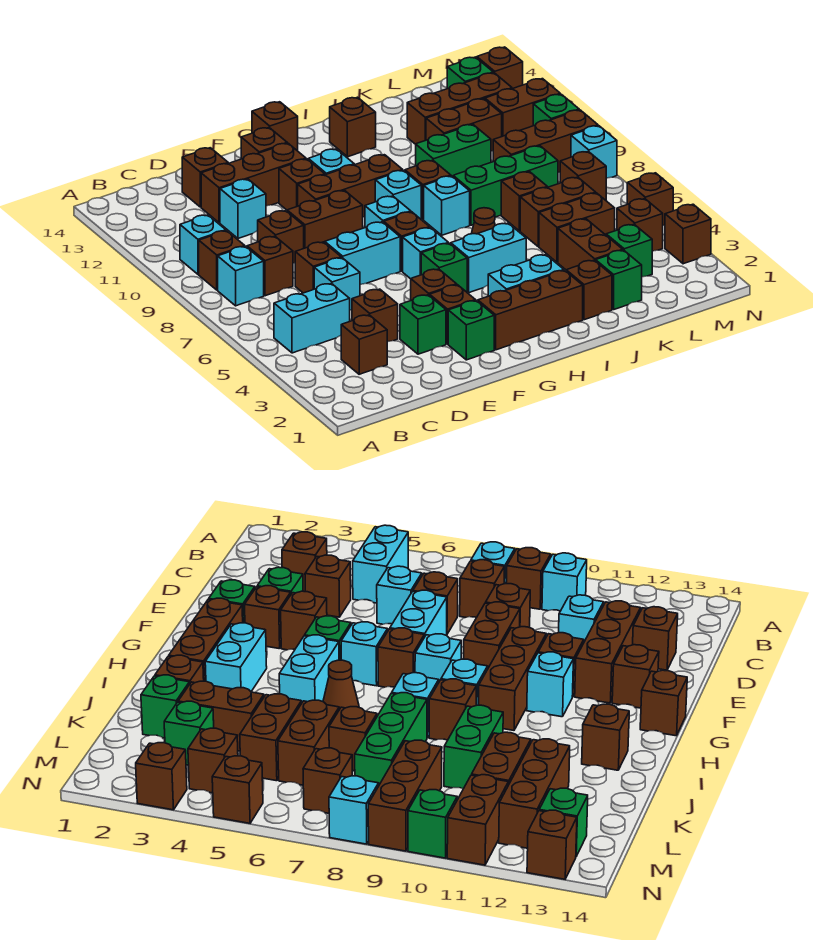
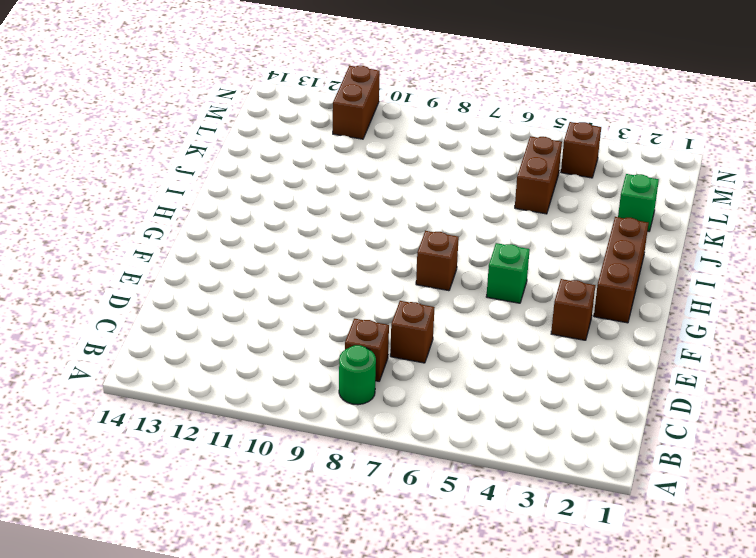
green 1x1 round brick [339,345,376,405] -> cyan 1x1 brick [218,246,264,306]
none -> cyan 1x2 brick [274,284,350,353]
none -> brown 1x1 brick [199,231,245,290]
none -> cyan 1x1 brick [180,215,226,274]
none -> brown 1x1 brick [341,315,387,374]

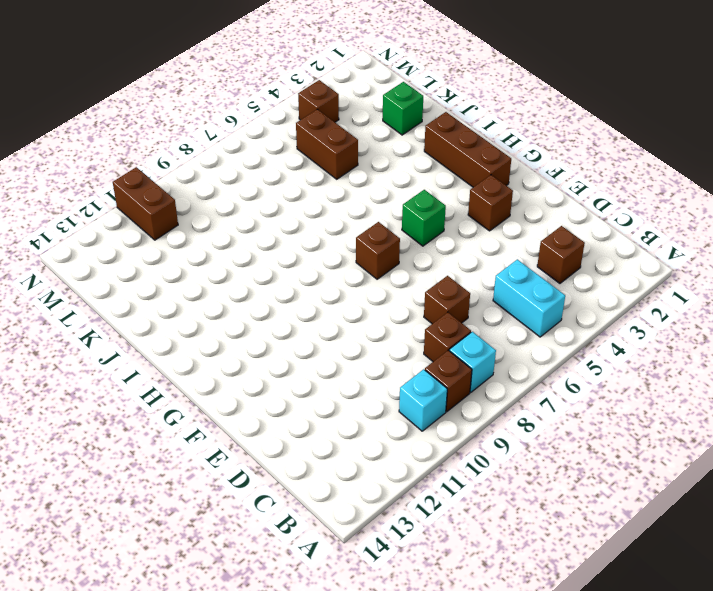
none -> brown 1x1 brick [352,289,398,342]
none -> cyan 1x1 brick [314,258,360,310]
none -> brown 1x1 brick [258,211,304,263]
none -> cyan 1x1 brick [220,179,266,238]

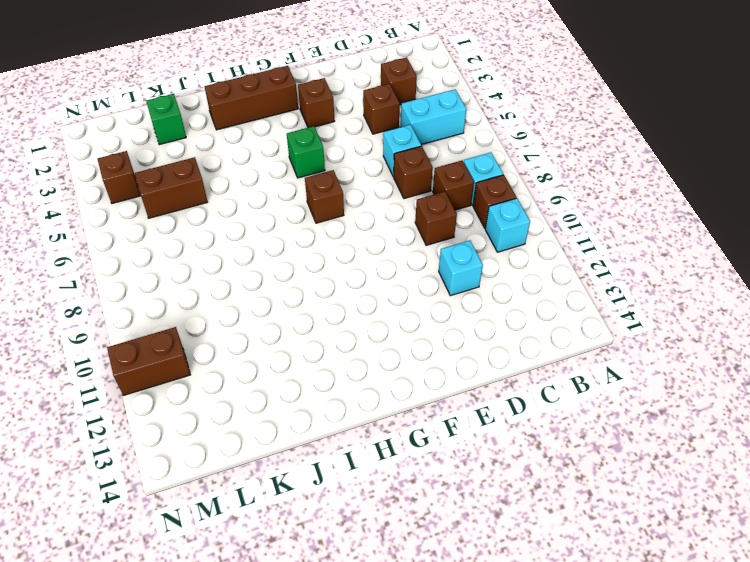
none -> brown 1x3 brick [201,143,306,223]
none -> brown 1x1 brick [182,148,228,207]
none -> green 1x1 brick [400,295,446,354]
none -> cyan 1x2 brick [325,222,400,285]

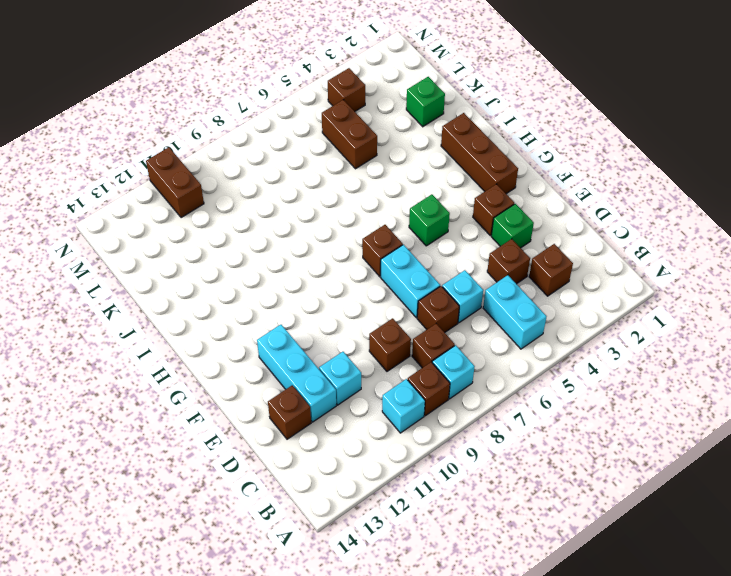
cyan 1x3 brick [257,325,336,422] -> brown 1x3 brick [201,143,306,223]
none -> brown 1x2 brick [287,190,363,248]
none -> green 1x1 brick [448,301,494,360]
none -> brown 1x1 brick [411,269,457,300]
none -> brown 1x3 brick [298,155,403,217]

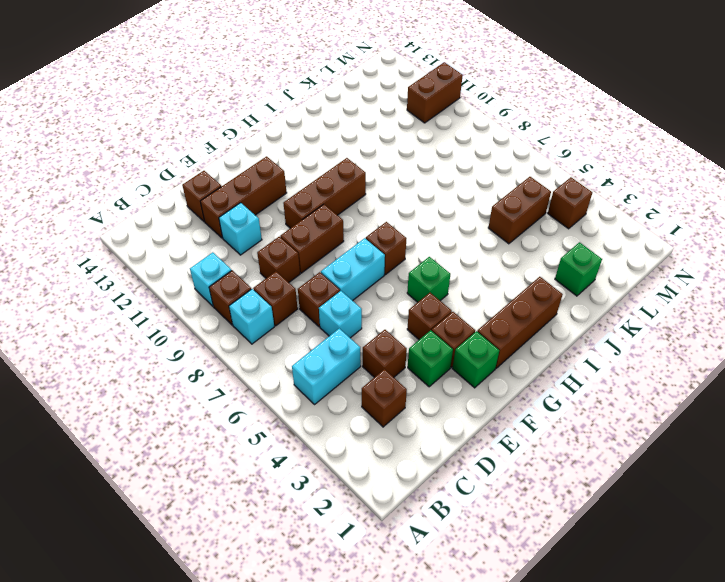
none -> brown 1x1 brick [279,159,325,210]
none -> brown 1x1 brick [241,128,287,159]
none -> cyan 1x1 brick [403,228,448,279]
none -> cyan 1x1 brick [365,196,411,228]

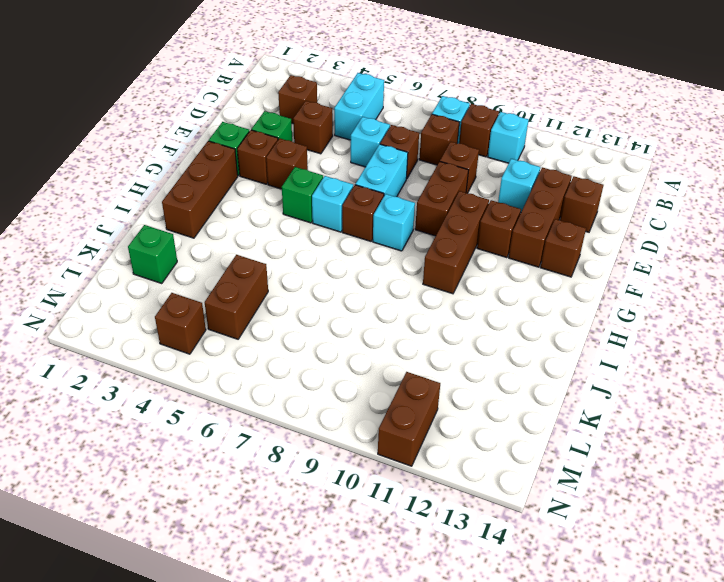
none -> cyan 1x1 brick [308,149,354,175]
none -> brown 1x1 brick [252,102,298,151]
none -> cyan 1x2 brick [488,255,564,296]
none -> cyan 1x2 brick [451,223,526,293]

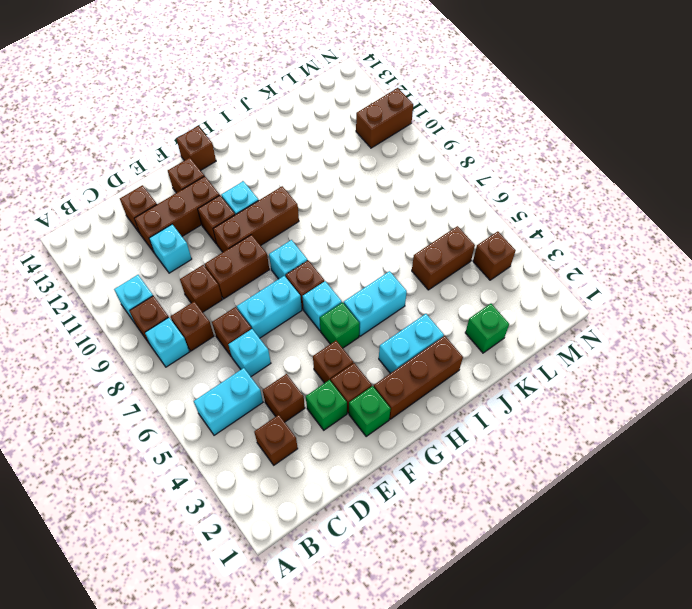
none -> cyan 1x1 brick [375,170,421,219]
none -> brown 1x1 cone [471,208,495,234]
none -> cyan 1x1 brick [424,176,470,235]
none -> brown 1x1 brick [405,160,451,220]

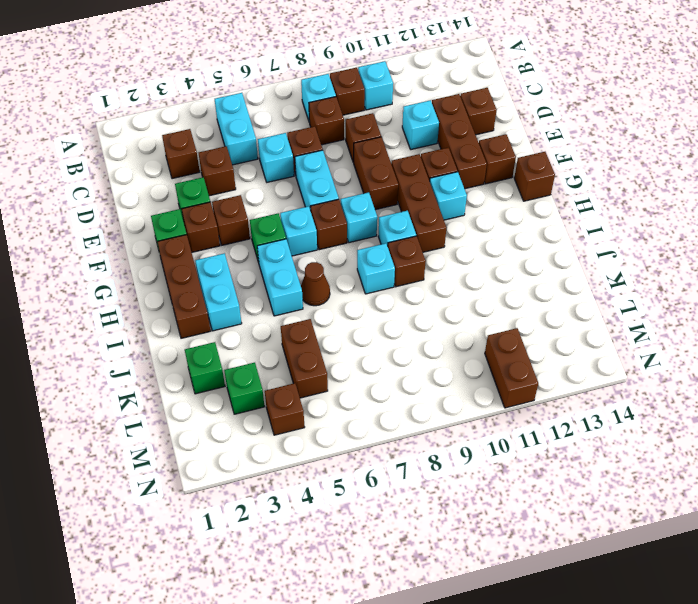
none -> brown 1x1 brick [330,97,376,157]
none -> brown 1x1 brick [566,260,612,320]
none -> green 1x3 brick [453,146,558,225]
none -> green 1x2 brick [416,124,491,176]

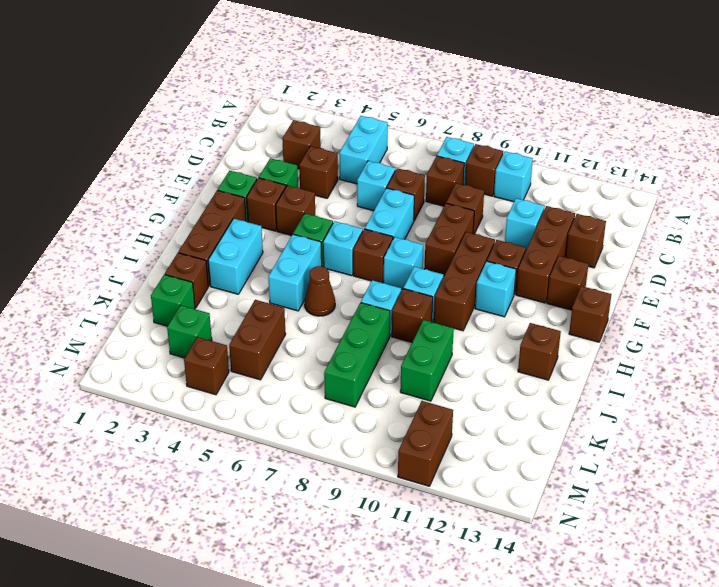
none -> brown 1x2 brick [558,219,623,270]
none -> brown 1x2 brick [520,177,596,247]
none -> brown 1x1 brick [501,172,547,231]
none -> brown 1x2 brick [426,99,502,151]

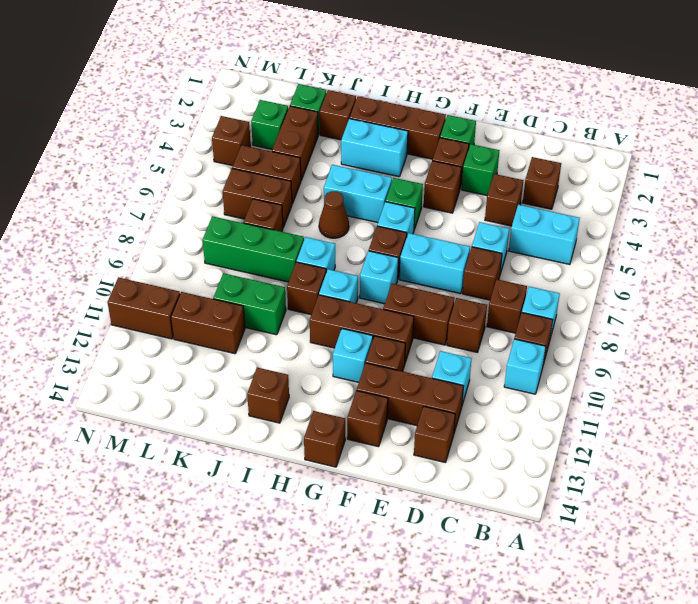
none -> brown 1x3 brick [407,73,512,144]
none -> brown 1x3 brick [493,110,598,173]
none -> brown 1x1 brick [560,151,606,200]
none -> green 1x1 brick [447,57,493,89]

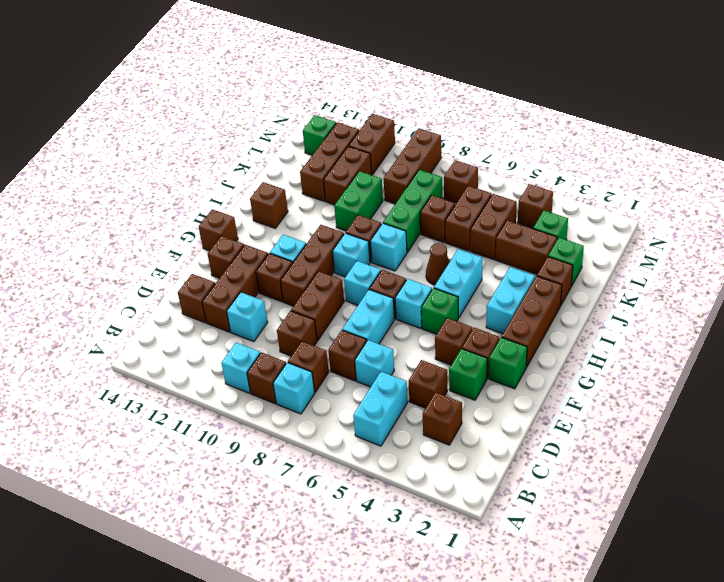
none -> brown 1x1 brick [665,204,711,264]
none -> brown 1x1 brick [627,173,673,225]
none -> cyan 1x1 brick [571,126,617,178]
none -> green 1x1 brick [533,94,579,126]

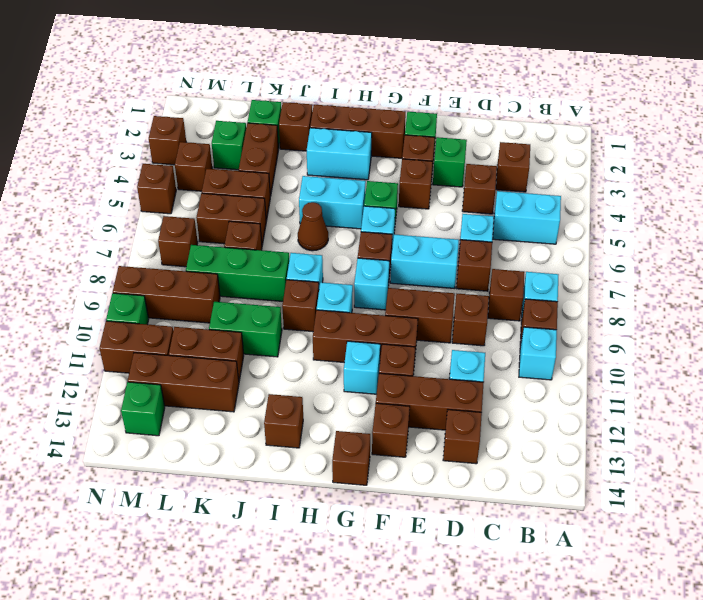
none -> cyan 1x1 brick [571,126,617,178]
none -> brown 1x1 brick [477,47,523,89]

